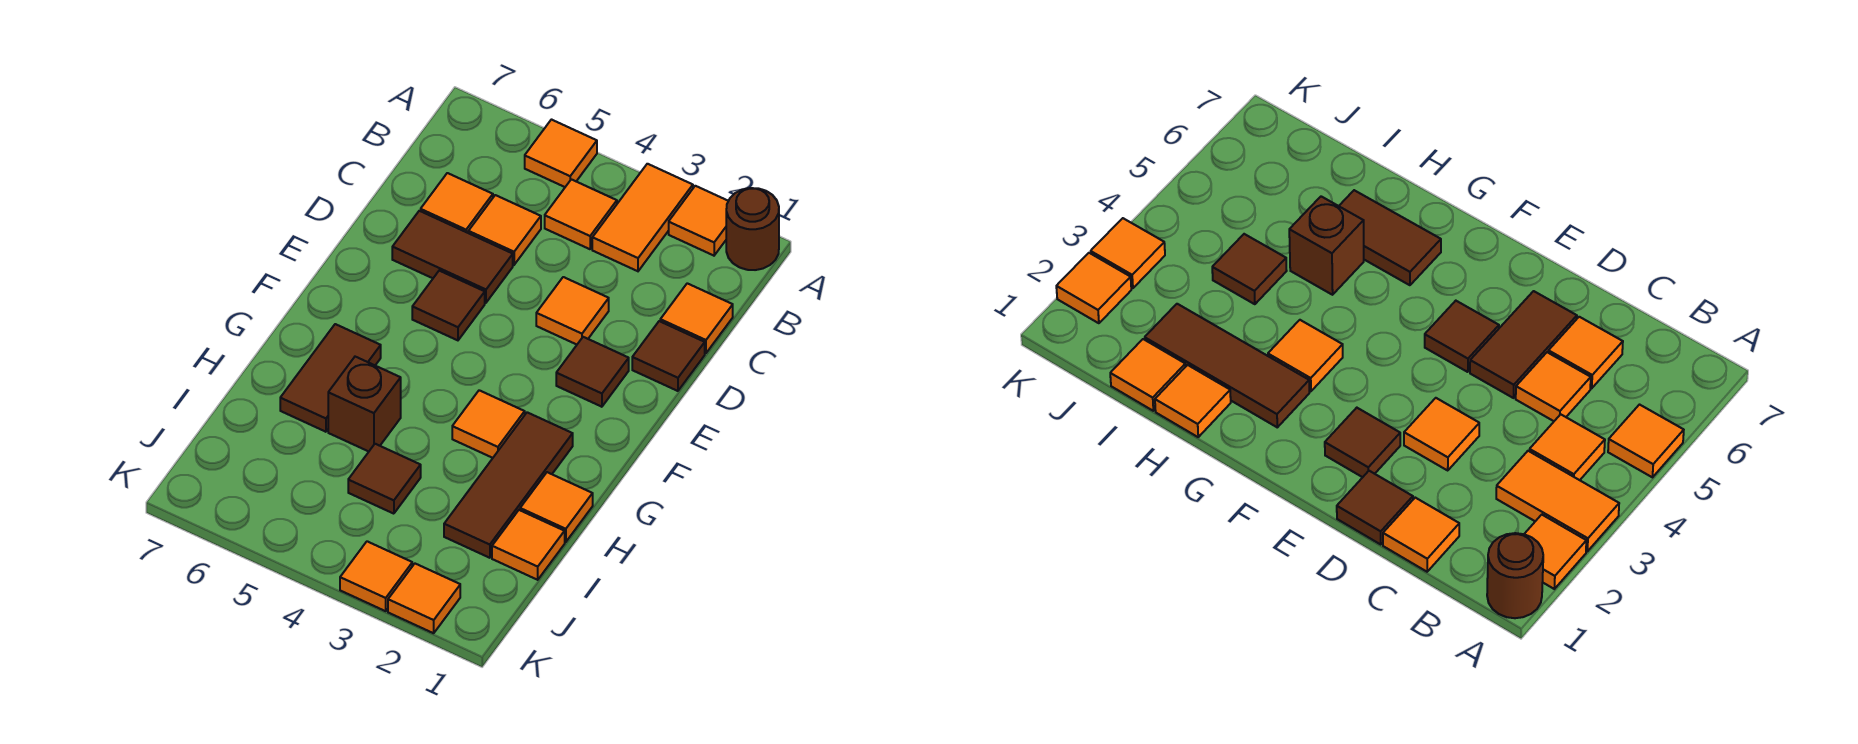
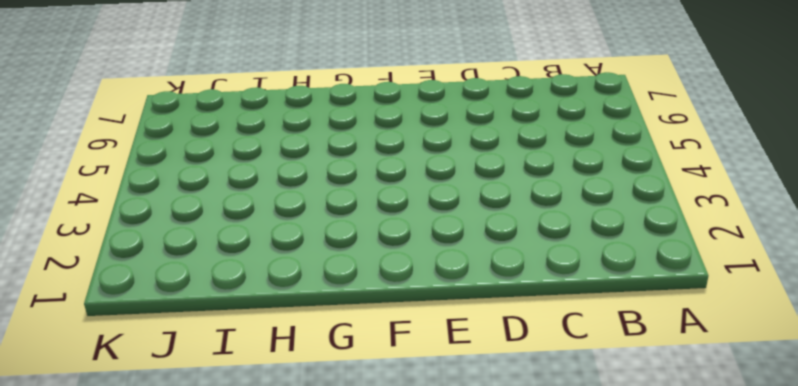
none -> brown 1x1 round brick [726,188,779,270]
none -> orange 1x1 tile [669,186,728,256]
none -> orange 1x2 tile [592,164,693,271]

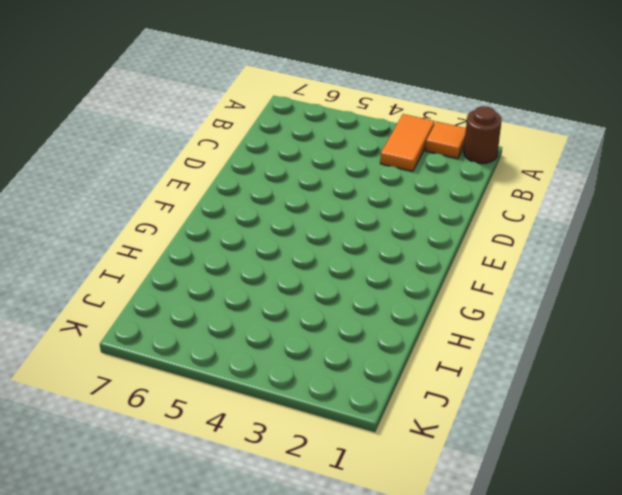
none -> orange 1x1 tile [525,120,597,187]
none -> orange 1x1 tile [545,179,617,249]
none -> orange 1x1 tile [660,283,733,353]

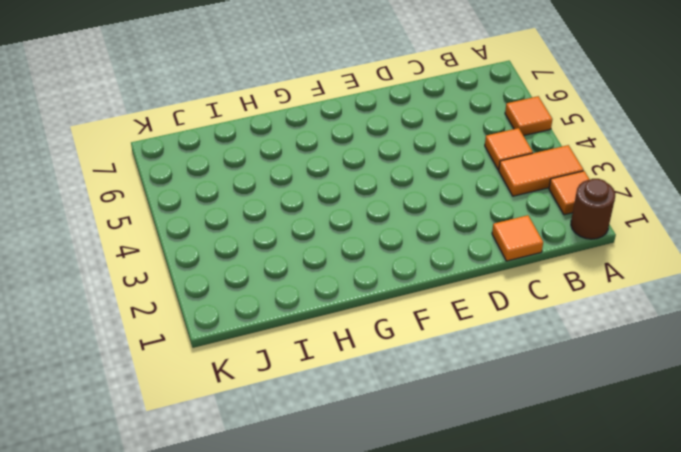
none -> orange 1x1 tile [468,195,541,265]
none -> orange 1x1 tile [421,173,493,233]
none -> brown 1x1 tile [632,321,705,391]

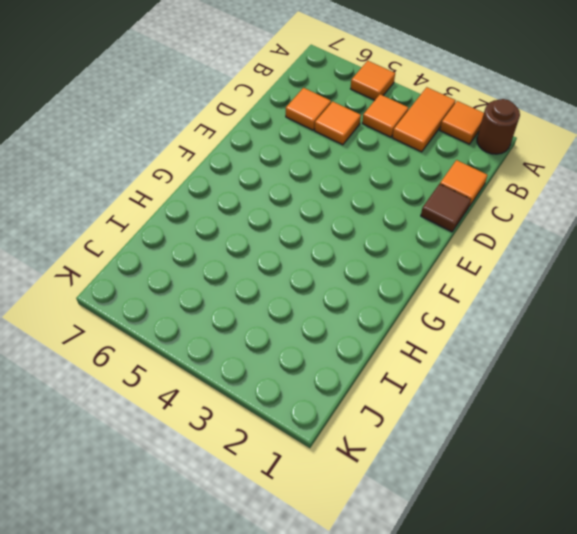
none -> orange 1x1 tile [536,277,609,345]
none -> brown 1x2 tile [392,211,513,303]
none -> brown 1x1 tile [556,337,629,407]

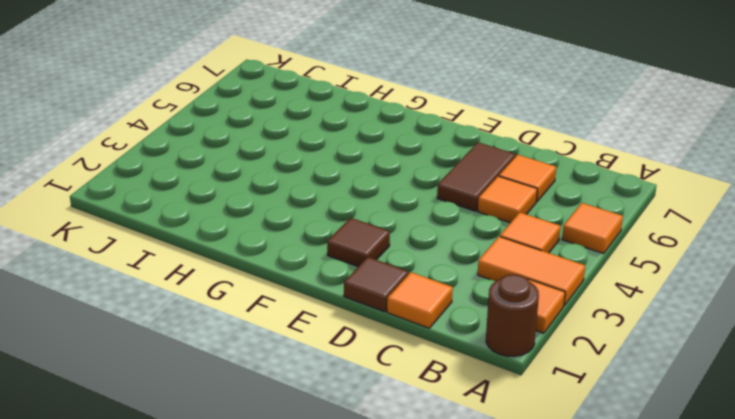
none -> orange 1x1 tile [536,277,609,345]
none -> brown 1x1 tile [412,271,485,340]
none -> brown 1x3 tile [444,412,573,558]

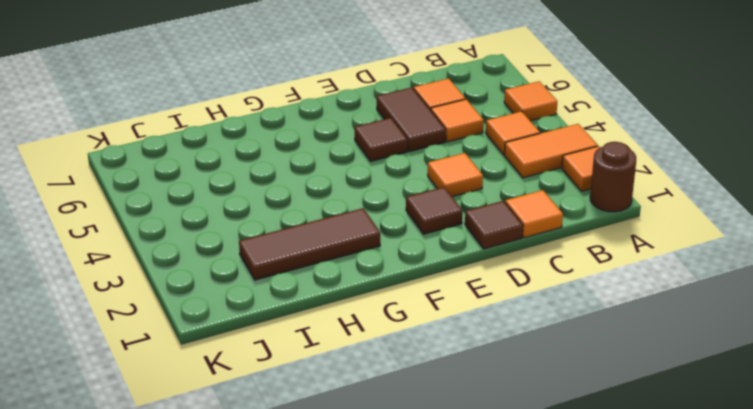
none -> orange 1x1 tile [452,390,525,458]
none -> brown 1x2 tile [280,324,381,432]
none -> orange 1x1 tile [520,472,593,542]

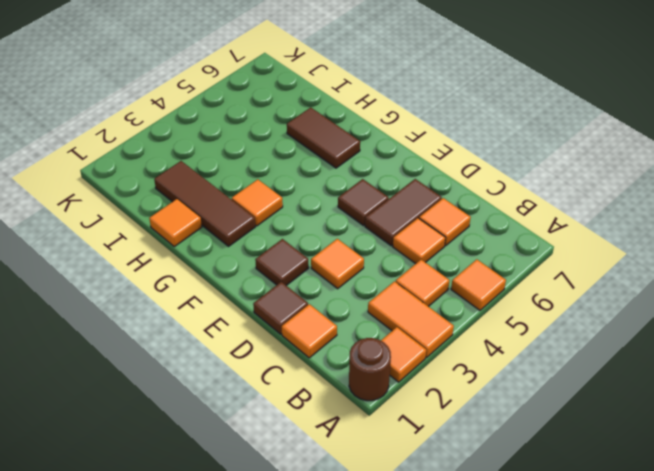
none -> brown 1x1 brick [328,357,401,451]
none -> orange 1x1 tile [492,510,565,580]
none -> brown 1x1 tile [348,444,421,514]

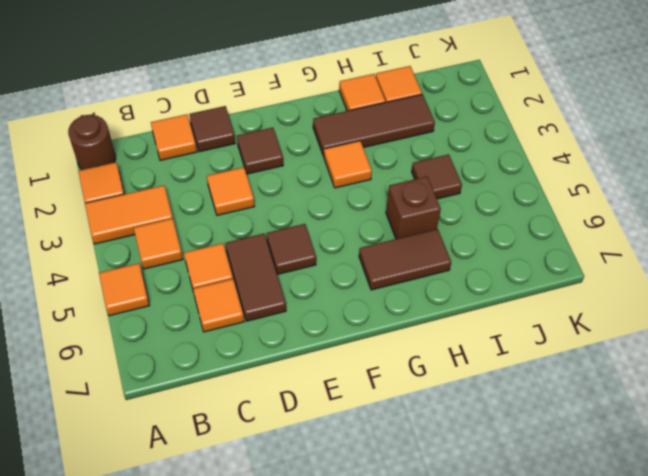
none -> orange 1x1 tile [388,564,460,633]
none -> orange 1x1 tile [340,541,412,611]

